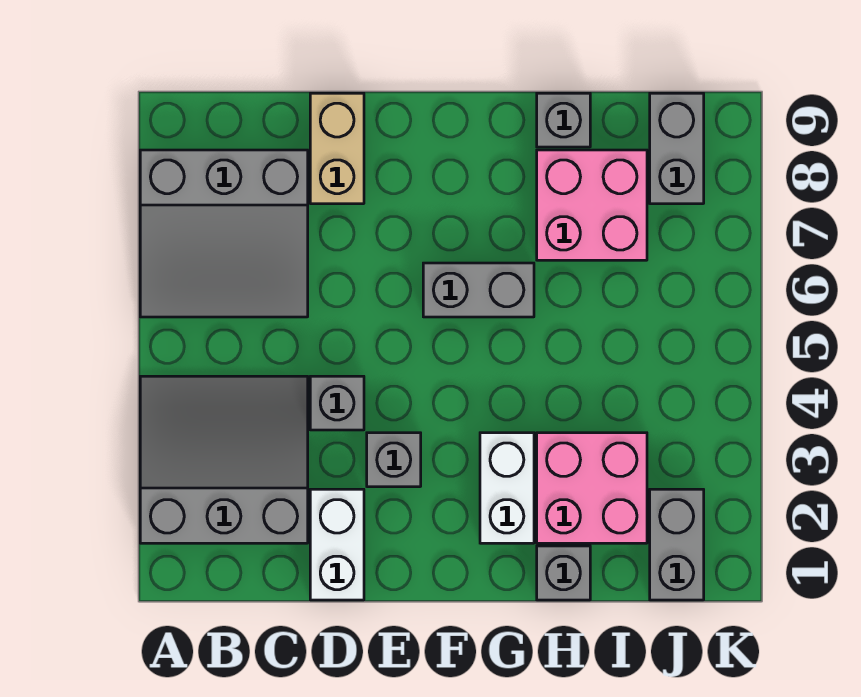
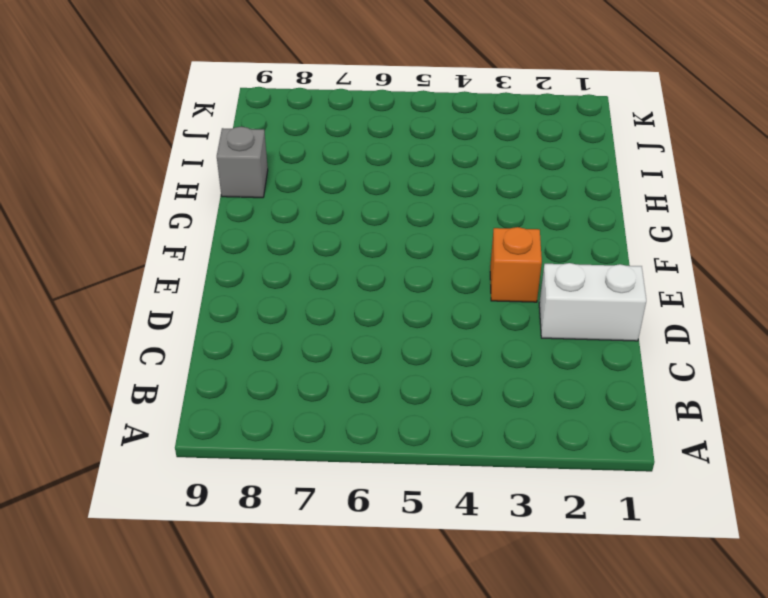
orange 1x1 brick [490,227,542,302] -> grey 1x1 brick [367,433,421,487]
none -> grey 3x3 slope [140,376,308,543]
none -> grey 3x3 slope [140,150,308,317]
none -> grey 1x1 brick [310,376,364,430]

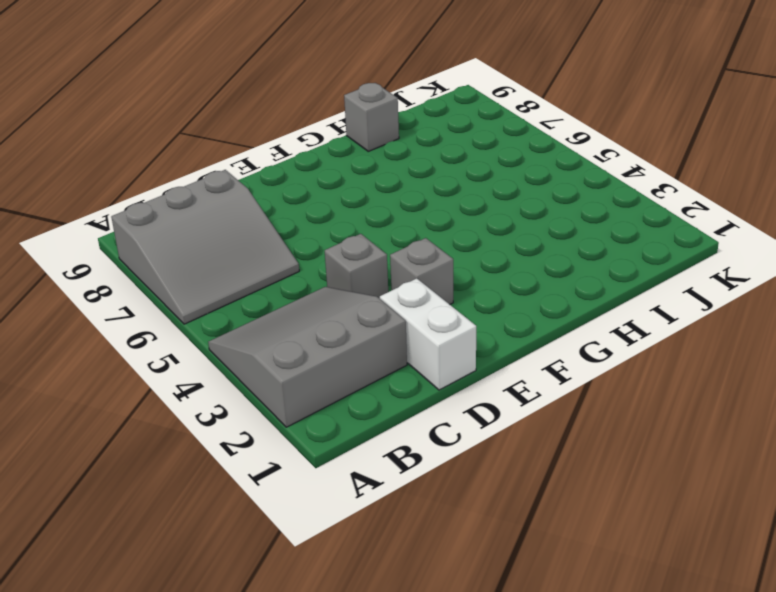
none -> tan 1x2 brick [310,93,364,204]
none -> grey 1x2 brick [423,263,534,317]
none -> white 1x2 brick [480,433,534,543]

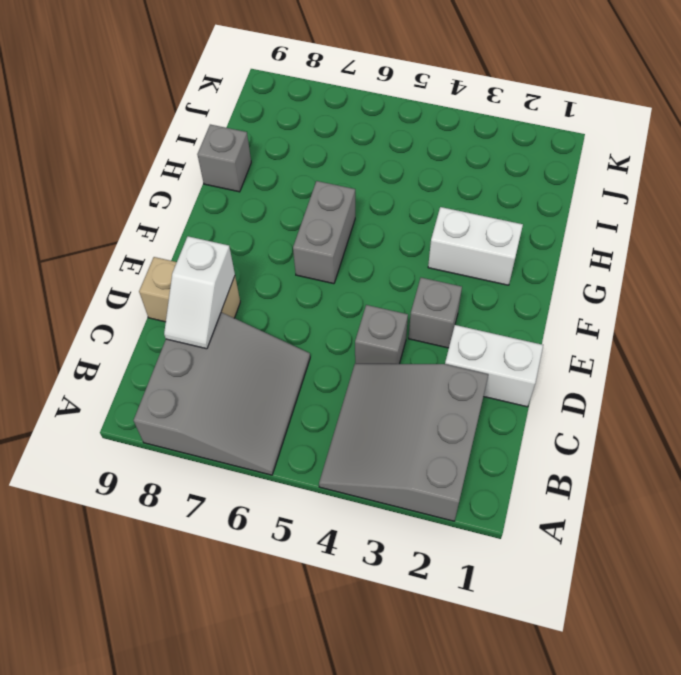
white 1x2 slope [164,236,235,349] -> none
none -> grey 1x1 brick [537,546,590,600]
none -> pink 2x2 brick [537,433,647,543]
none -> pink 2x2 brick [537,150,647,260]

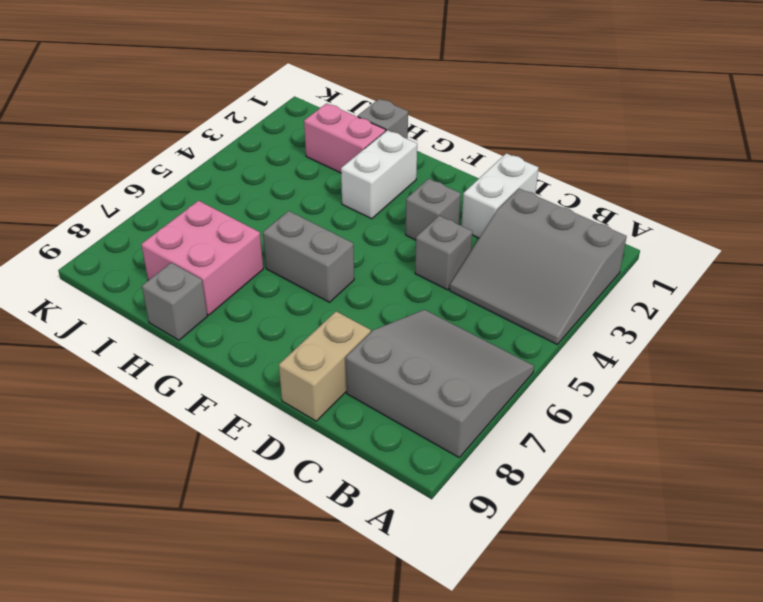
pink 1x2 brick [304,103,386,173] -> pink 2x2 brick [537,433,647,543]
none -> grey 1x2 brick [650,489,704,600]
none -> grey 1x2 brick [650,93,704,204]

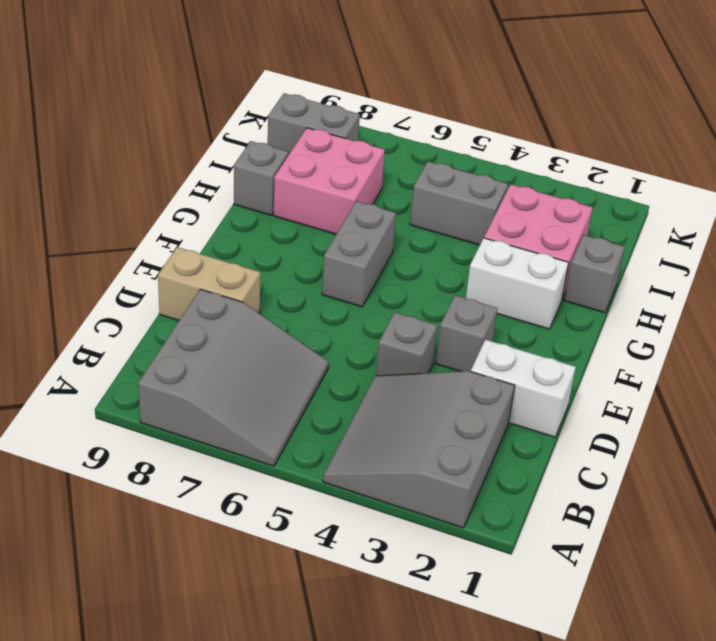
grey 1x2 brick [410,162,508,245] -> grey 1x2 brick moved to [650,489,704,600]

